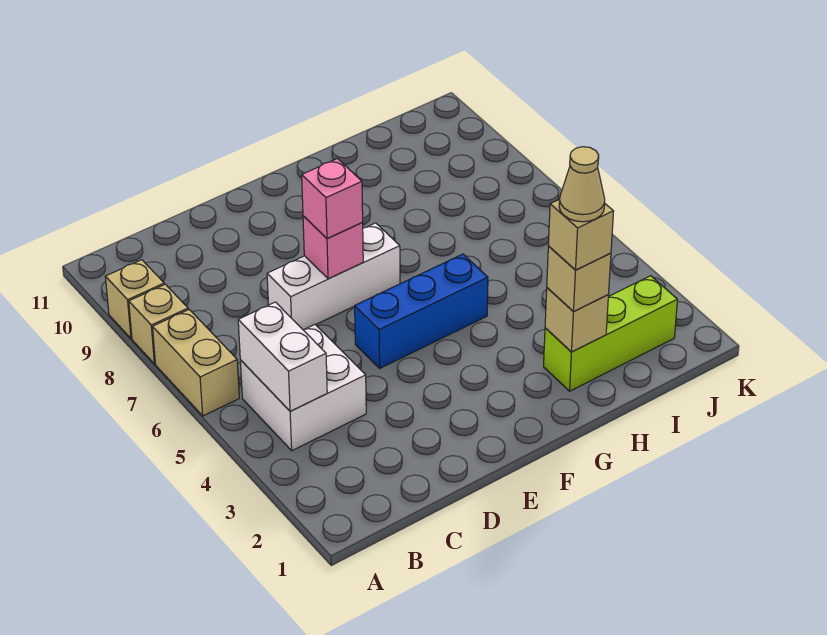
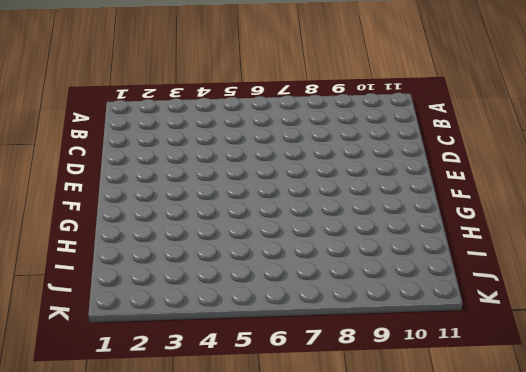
none -> tan 1x2 brick [153,310,239,416]
none -> tan 1x1 brick [129,284,188,364]
none -> tan 1x1 brick [105,260,164,339]

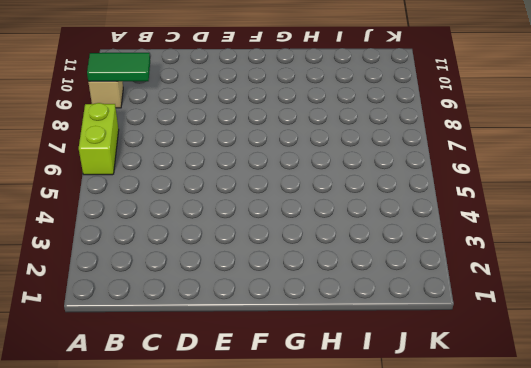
lime 1x2 brick [79,103,119,175] -> tan 1x2 brick [153,310,239,416]
green 1x2 tile [87,53,150,82] -> none
none -> tan 1x1 brick [129,284,188,364]
none -> white 2x2 brick [240,325,366,451]
none -> white 1x3 brick [267,223,400,330]

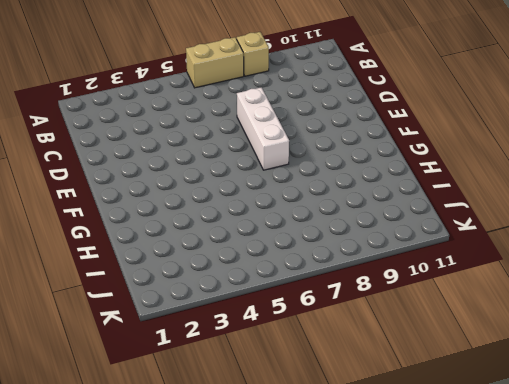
none -> tan 1x1 brick [105,260,164,339]
none -> white 2x2 brick [240,325,366,451]
none -> blue 1x3 brick [355,254,488,368]

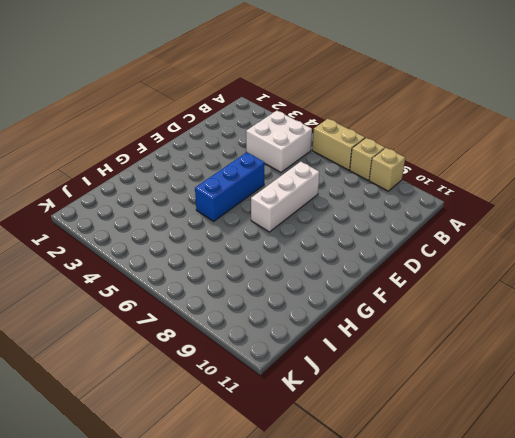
none -> lime 1x3 brick [544,276,678,391]
none -> white 1x2 brick [238,302,327,411]
none -> pink 1x1 brick [303,216,363,279]

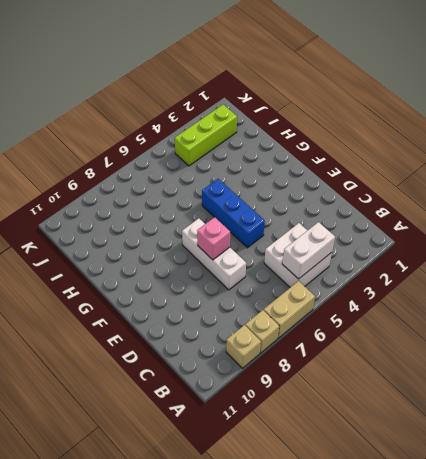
lime 1x3 brick [175,105,237,166] -> lime 1x3 brick turned to [544,276,678,391]
none -> tan 1x1 brick [545,288,609,352]
none -> pink 1x1 brick [302,159,363,238]
none -> tan 1x1 brick [547,246,611,312]

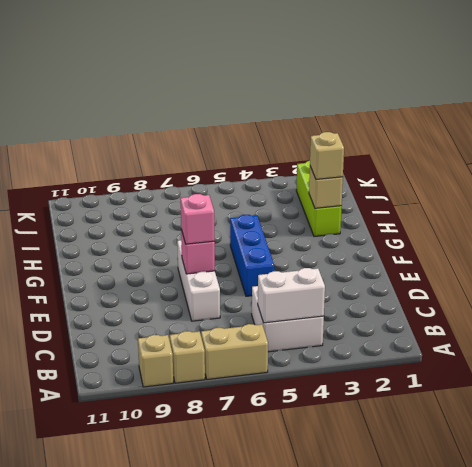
none -> tan 1x1 brick [548,199,614,270]
none -> tan 1x1 cone [559,147,605,222]

